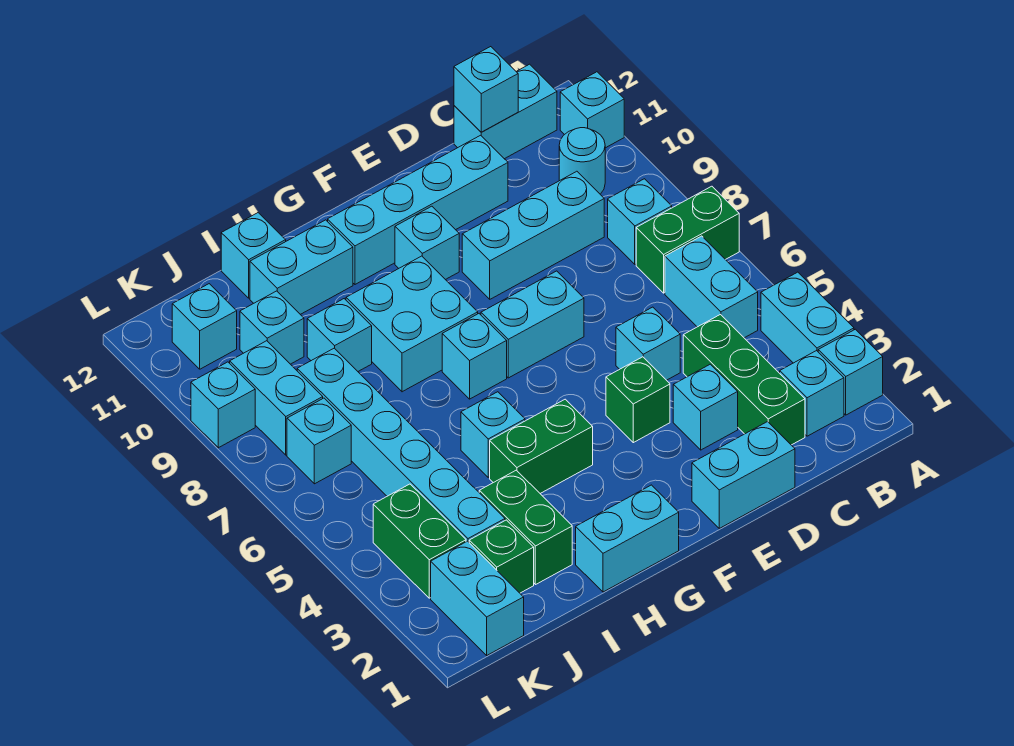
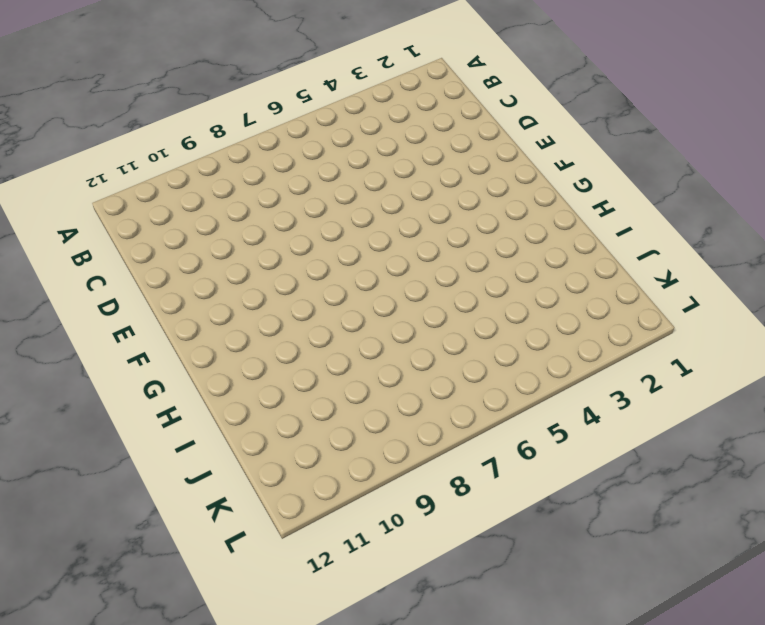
none -> cyan 1x1 brick [818,329,883,415]
none -> cyan 1x2 brick [761,272,854,363]
none -> green 1x2 brick [636,186,739,293]
none -> cyan 1x1 brick [560,72,624,148]

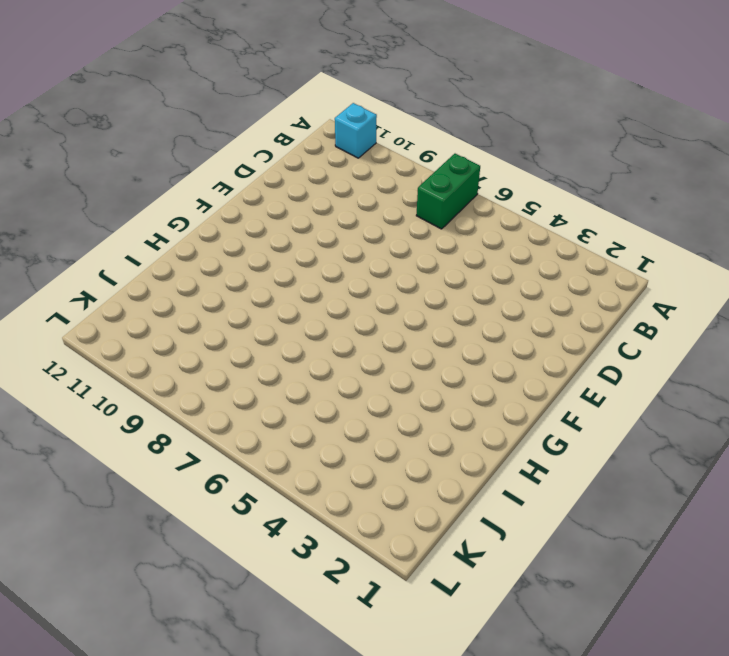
none -> cyan 1x1 brick [818,329,883,415]
none -> cyan 1x2 brick [761,272,854,363]
none -> cyan 1x1 brick [780,351,844,436]
none -> cyan 1x2 brick [665,236,758,338]

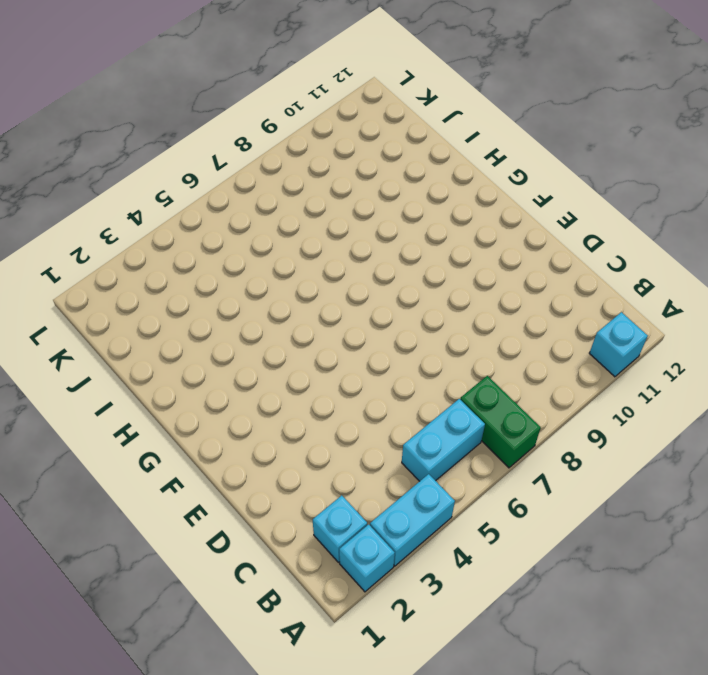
none -> cyan 1x1 brick [608,179,672,264]
none -> cyan 1x1 round brick [559,128,605,194]
none -> cyan 1x2 brick [454,64,557,159]
none -> green 1x3 brick [683,315,805,445]

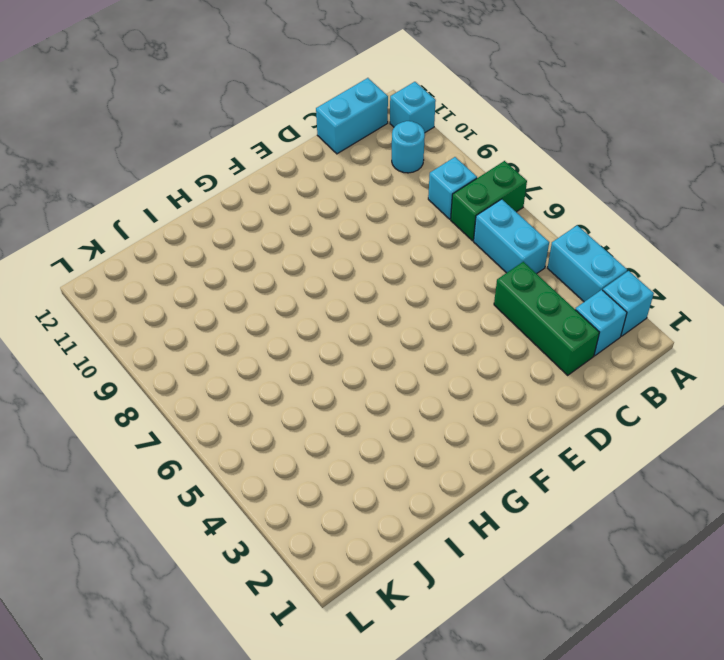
none -> cyan 1x3 brick [462,171,604,299]
none -> cyan 1x2 brick [692,422,795,528]
none -> cyan 1x1 brick [673,364,738,450]
none -> cyan 1x1 brick [616,307,680,380]

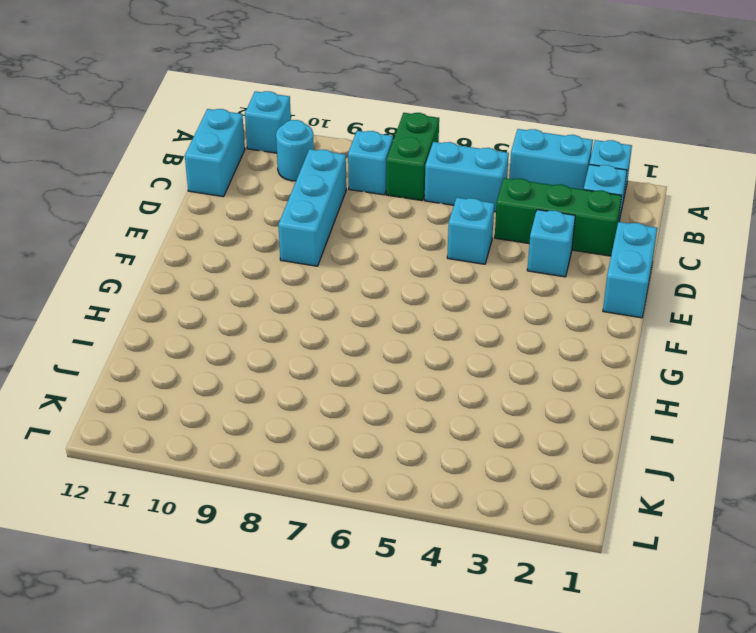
none -> cyan 1x4 brick [328,135,508,284]
none -> green 1x1 brick [606,357,670,443]
none -> cyan 1x2 brick [481,271,584,378]
none -> cyan 1x1 brick [395,206,459,280]

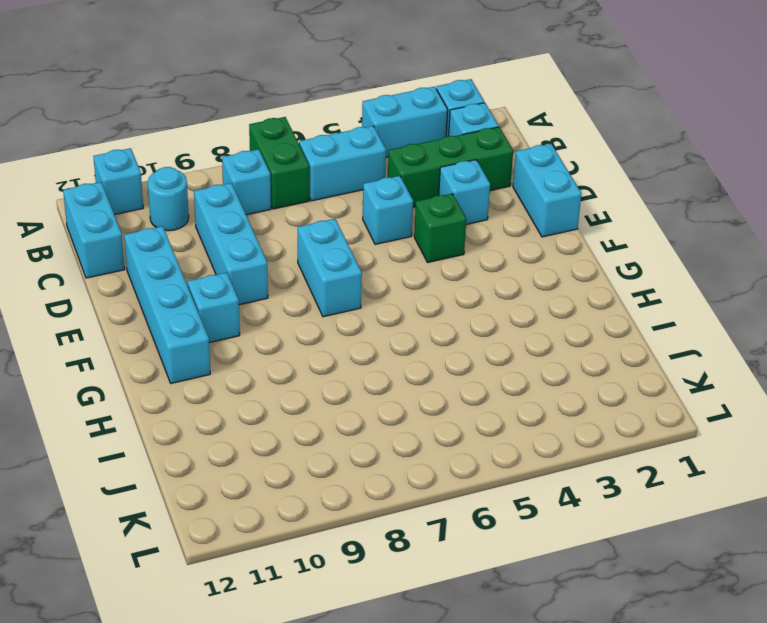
none -> cyan 1x2 brick [576,485,679,592]
none -> green 1x2 brick [490,399,593,493]
none -> cyan 1x1 brick [442,314,507,399]
none -> cyan 2x2 brick [346,256,478,392]

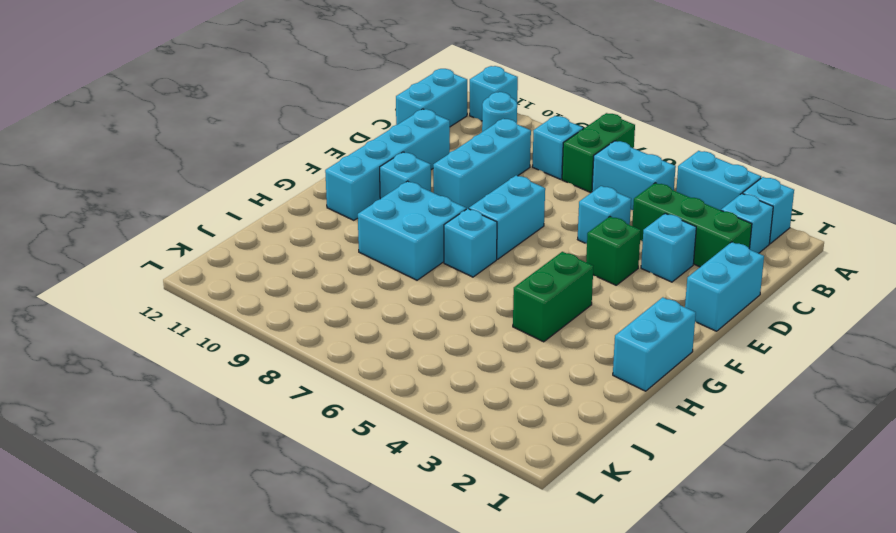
none -> cyan 1x1 brick [461,392,525,477]
none -> cyan 1x2 brick [250,220,353,314]
none -> green 1x2 brick [479,470,572,585]
none -> cyan 1x1 brick [307,299,372,371]

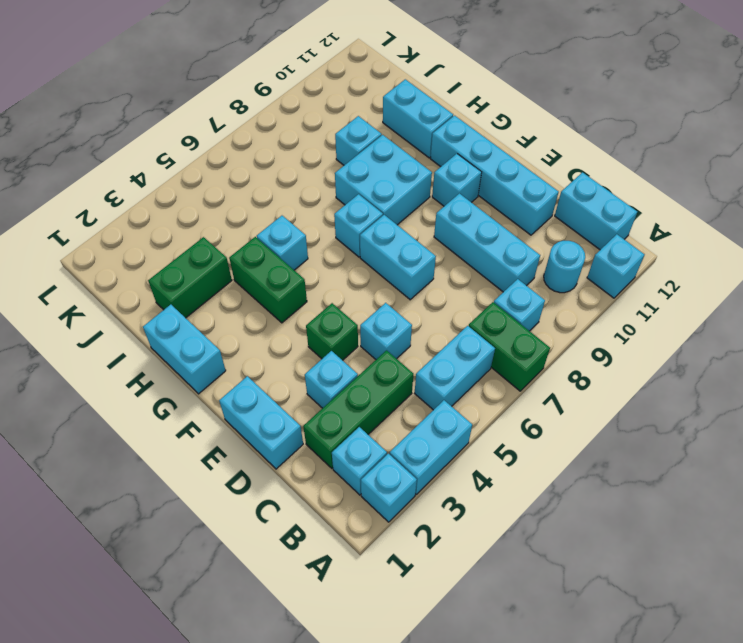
none -> cyan 1x1 brick [221,213,286,298]
none -> green 1x1 brick [469,520,534,593]
none -> cyan 1x6 brick [297,348,505,542]
none -> cyan 1x1 brick [240,291,304,364]

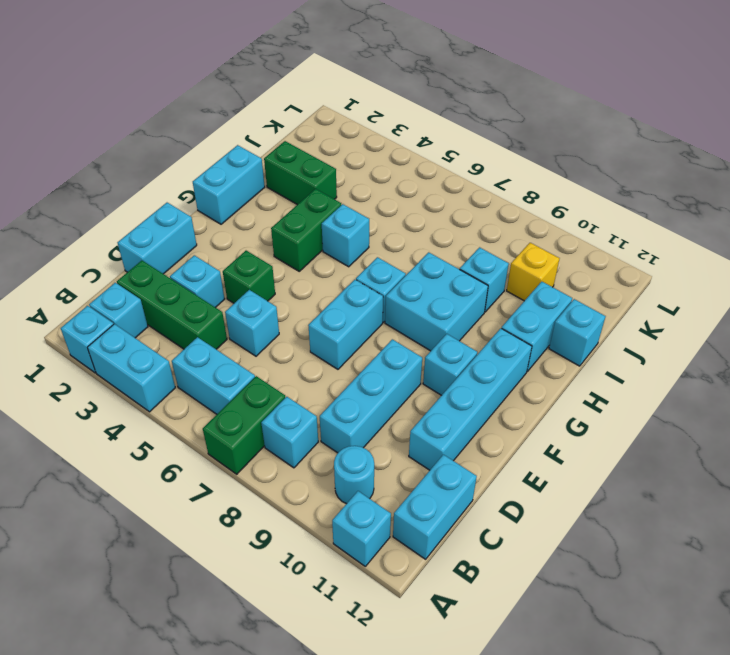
yellow 1x1 brick [507,243,560,301] -> cyan 1x1 brick [240,291,304,364]
none -> green 1x1 brick [469,520,534,593]
none -> cyan 1x6 brick [297,348,505,542]
none -> cyan 1x2 brick [431,541,524,655]
none -> green 1x2 brick [373,484,466,598]

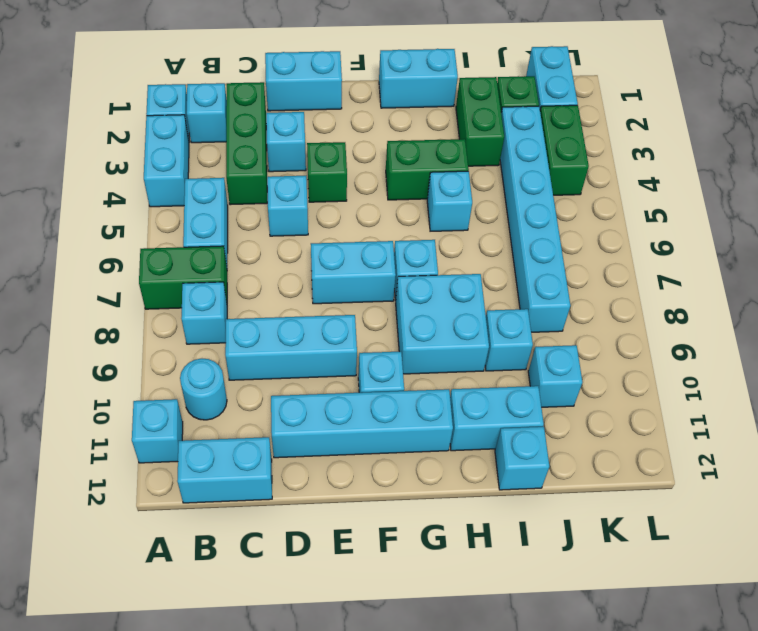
none -> cyan 1x1 brick [287,398,351,484]
none -> cyan 1x2 brick [230,341,323,455]
none -> cyan 1x1 brick [172,284,237,369]
none -> cyan 1x1 brick [191,362,255,448]

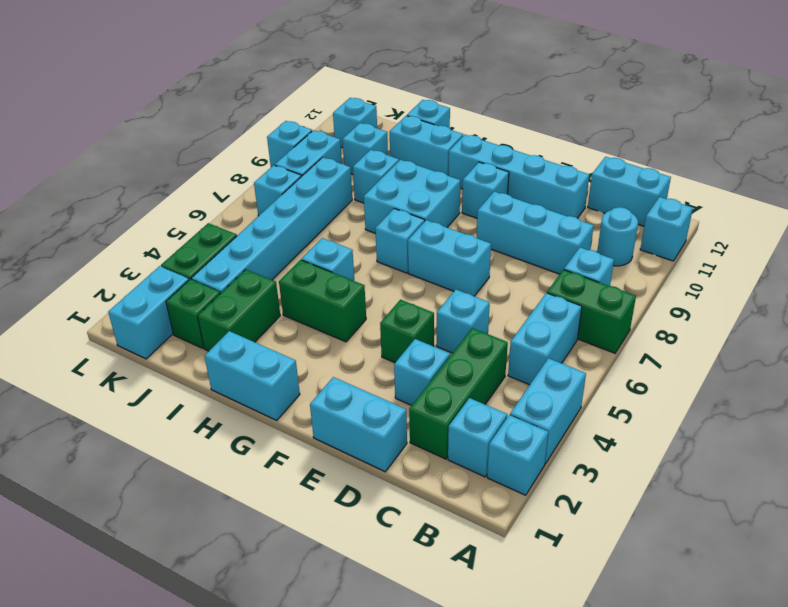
none -> cyan 1x1 brick [454,47,518,132]

